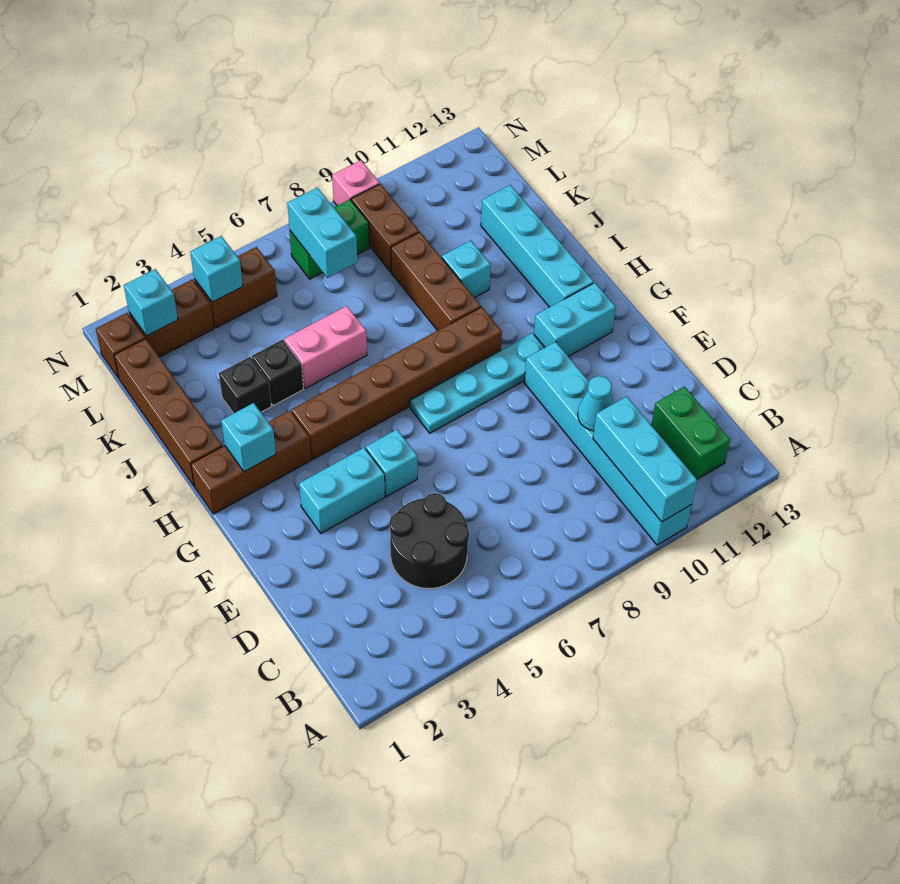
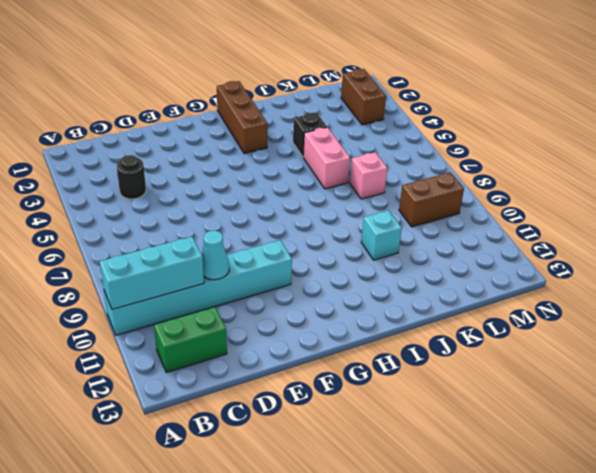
black 1x1 round brick [116,155,146,199] -> black 2x2 round brick [389,493,469,589]
pink 1x1 brick [350,152,387,199] -> pink 1x1 brick moved to [332,160,380,206]
none -> cyan 1x2 brick [299,448,385,533]
none -> cyan 1x1 brick [366,429,417,496]
none -> cyan 1x4 plate [410,333,545,433]

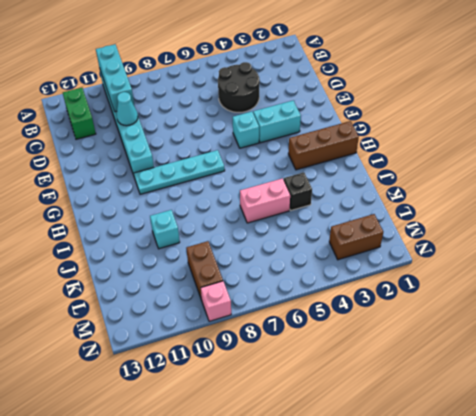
none -> cyan 1x2 brick [534,283,616,356]
none -> brown 1x6 brick [292,307,502,459]
none -> cyan 1x4 brick [481,185,594,307]

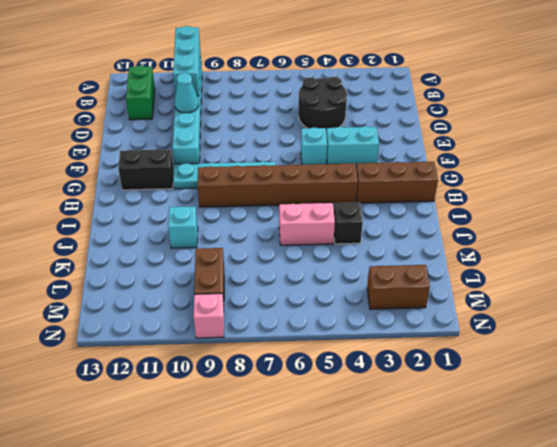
black 1x2 brick [118,149,174,190] -> cyan 1x2 brick [534,283,616,356]
none -> cyan 1x4 brick [481,185,594,307]
none -> brown 1x4 brick [114,339,222,486]
none -> brown 1x3 brick [391,232,481,331]

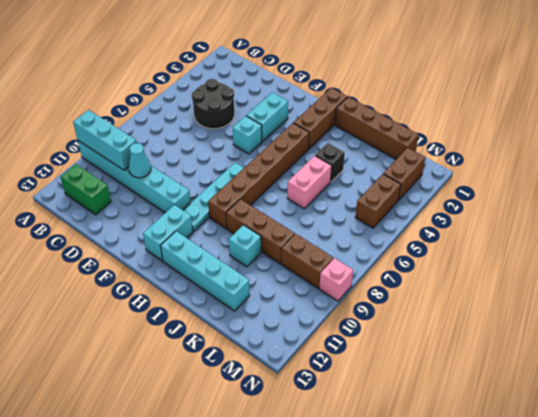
none -> black 1x1 brick [219,357,271,413]
none -> brown 1x1 brick [96,313,145,378]
none -> green 1x2 brick [290,199,369,279]

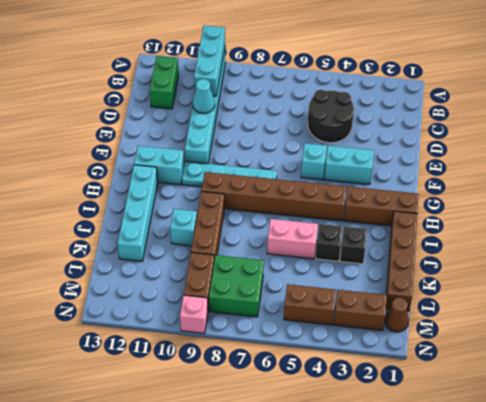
green 2x2 brick [209,255,264,317] -> green 1x2 brick [290,199,369,279]
brown 1x1 cone [385,298,409,332] -> brown 1x1 brick [96,313,145,378]
none -> cyan 1x1 brick [221,403,276,472]
none -> cyan 1x2 brick [287,187,357,278]
none -> cyan 1x1 brick [124,269,178,336]

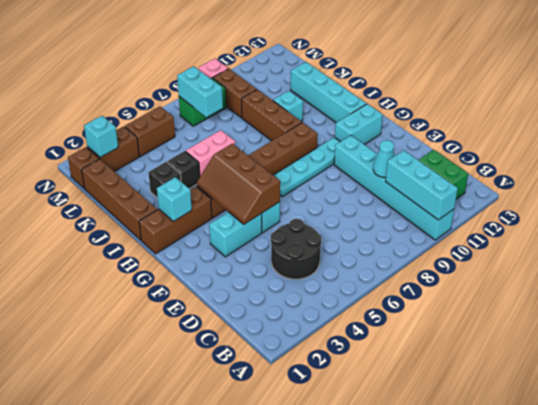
brown 2x3 slope [197,143,280,224] -> none
none -> cyan 1x1 brick [190,236,243,302]

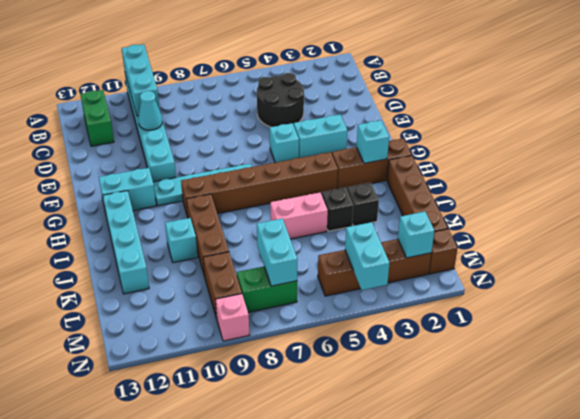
cyan 1x2 brick [345,222,389,290] -> cyan 1x1 brick [190,236,243,302]

